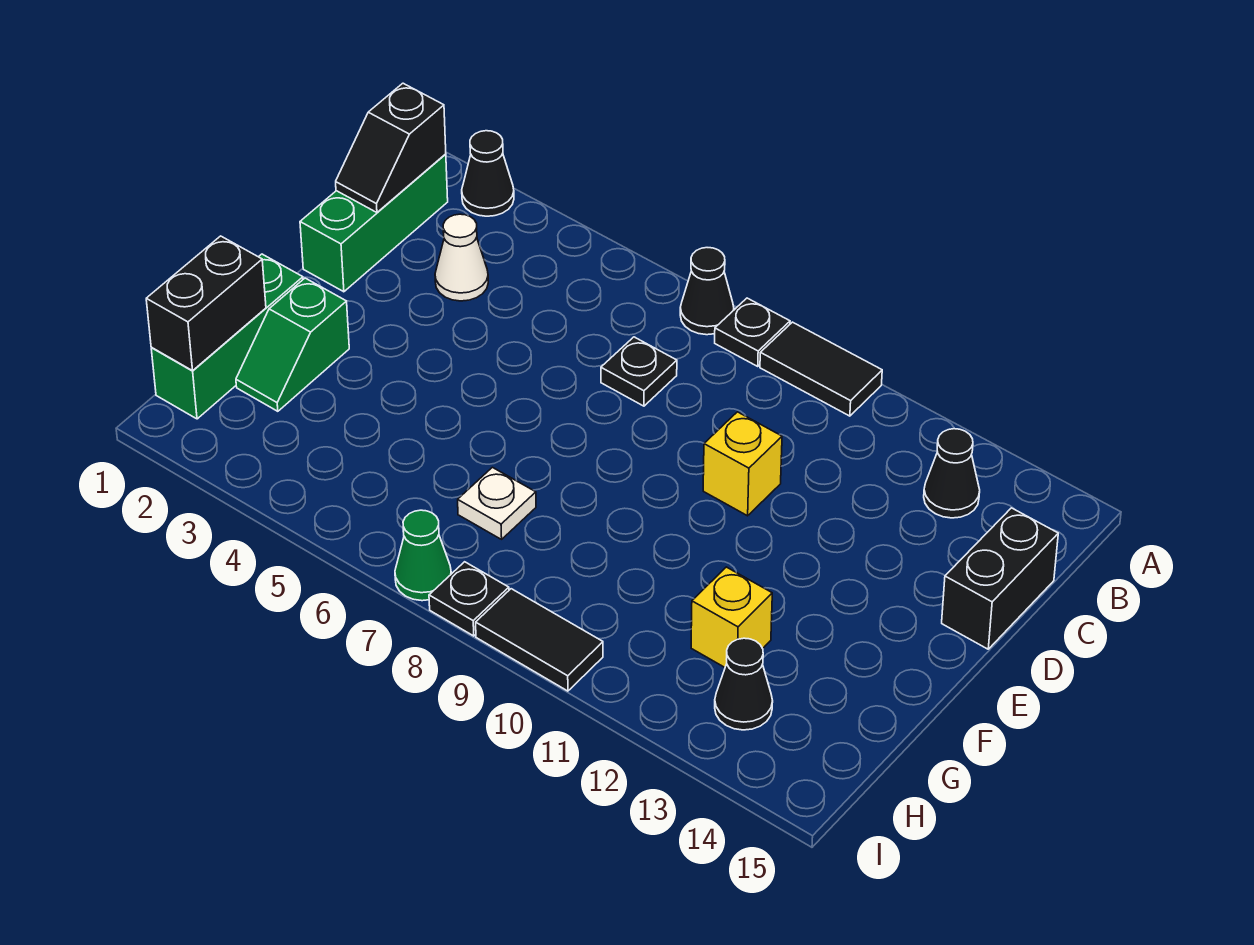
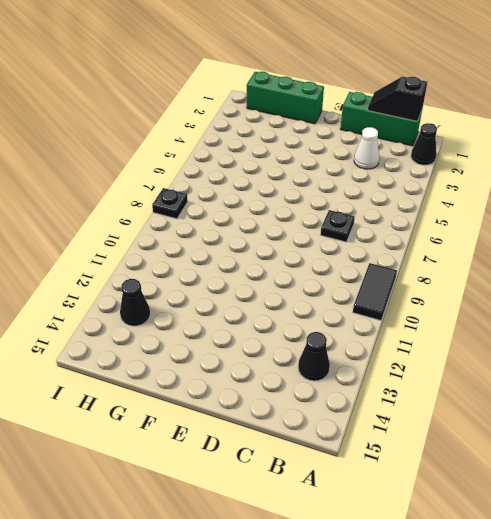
none -> black 1x1 cone [680,248,734,335]
none -> black 1x1 plate [715,298,790,366]
none -> black 1x2 brick [942,508,1058,649]

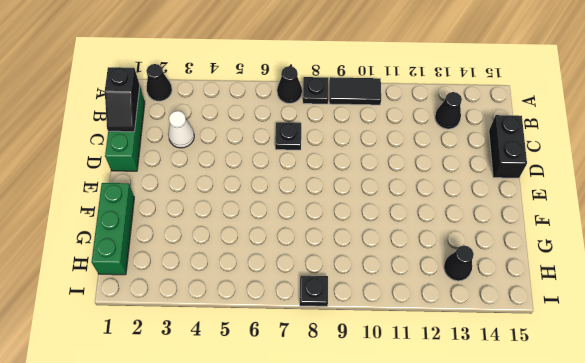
none -> yellow 1x1 brick [703,412,782,516]
none -> green 1x2 slope [236,278,349,411]
none -> white 1x1 plate [458,467,536,539]

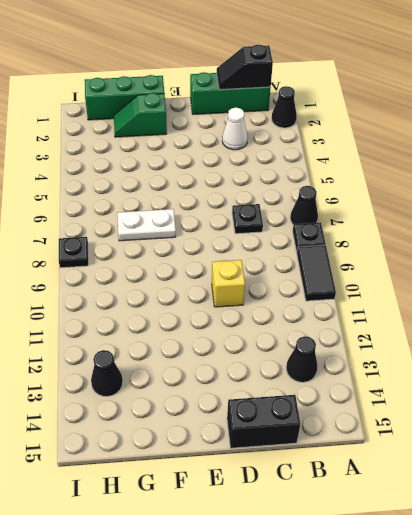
white 1x2 plate [117,209,176,241] -> white 1x1 plate [458,467,536,539]
none -> yellow 1x1 brick [691,567,772,667]
none -> green 1x1 cone [395,510,451,601]
none -> black 1x2 tile [476,589,603,691]

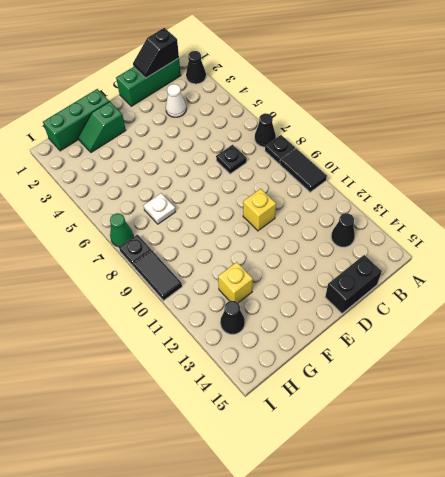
none -> black 1x2 brick [146,236,266,371]

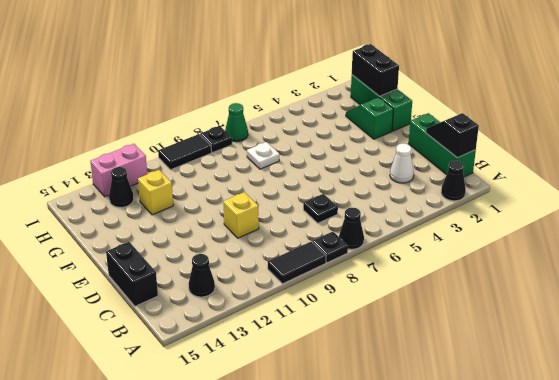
pink 1x2 brick [90,144,147,197] -> none

